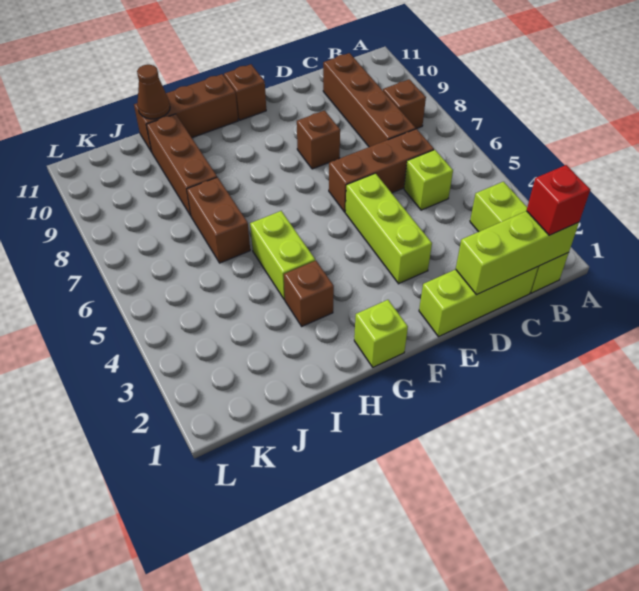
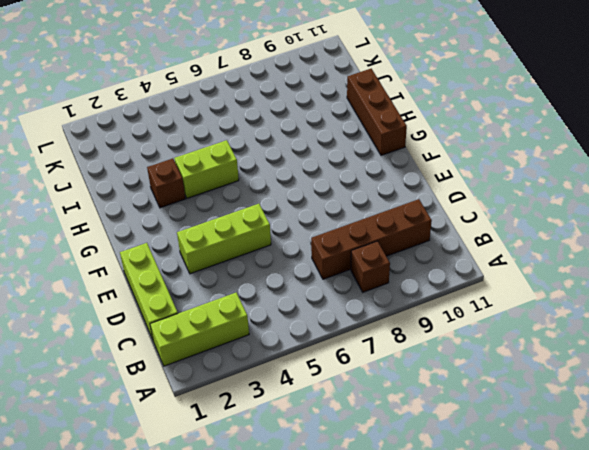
none -> lime 1x1 brick [404,150,453,210]
none -> brown 1x3 brick [329,129,434,212]
none -> brown 1x1 brick [297,111,340,169]

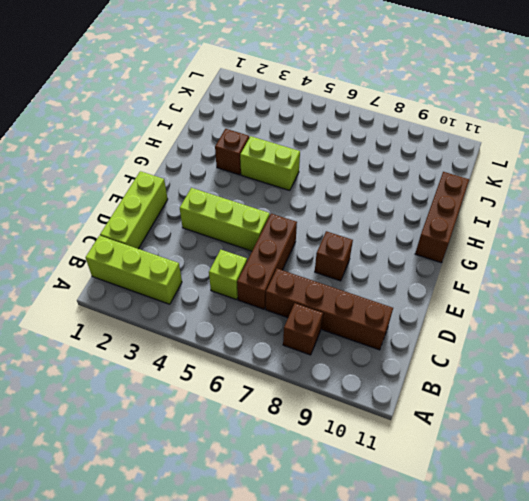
none -> brown 1x1 brick [224,64,266,120]
none -> lime 1x1 brick [354,300,408,367]
none -> brown 1x2 brick [187,177,250,263]

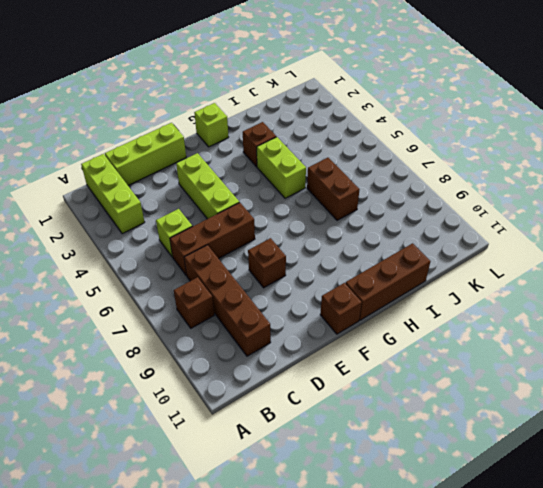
none -> brown 1x3 brick [146,114,217,216]
none -> lime 1x3 brick [456,211,579,295]
none -> brown 1x1 cone [137,65,170,119]

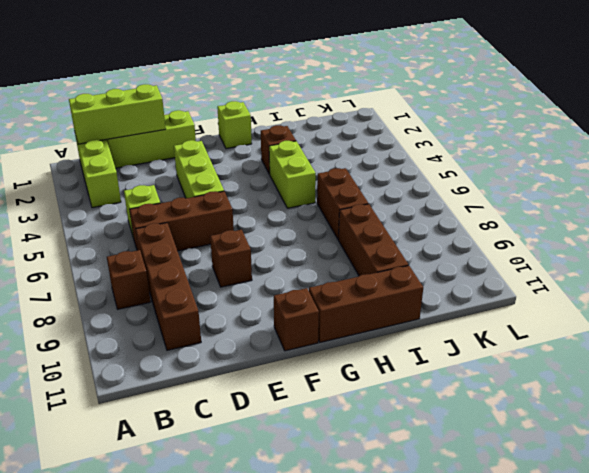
none -> brown 1x1 cone [137,65,170,119]
none -> red 1x1 brick [527,165,590,235]

